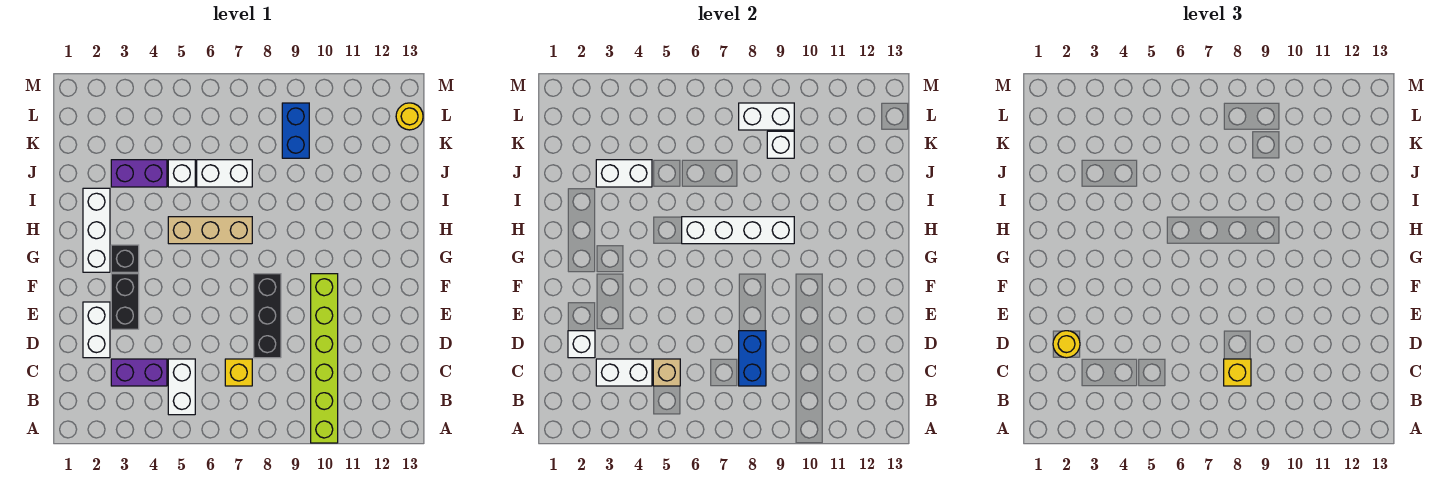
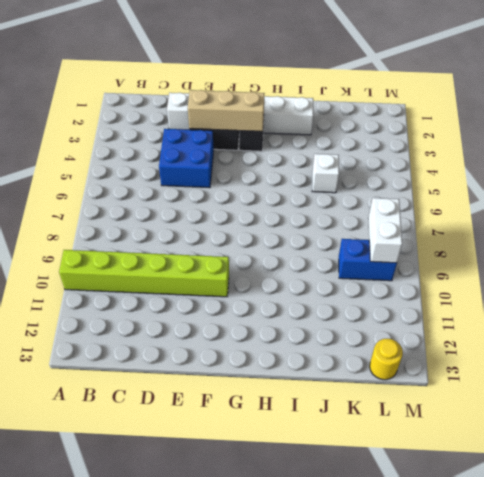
blue 2x2 brick [159,129,214,188] -> none
tan 1x3 brick [188,90,264,132] -> tan 1x3 brick turned to [168,217,252,244]
none -> white 1x2 brick [168,359,195,415]
none -> purple 1x2 brick [111,359,167,386]
none -> yellow 1x1 brick [225,359,252,386]

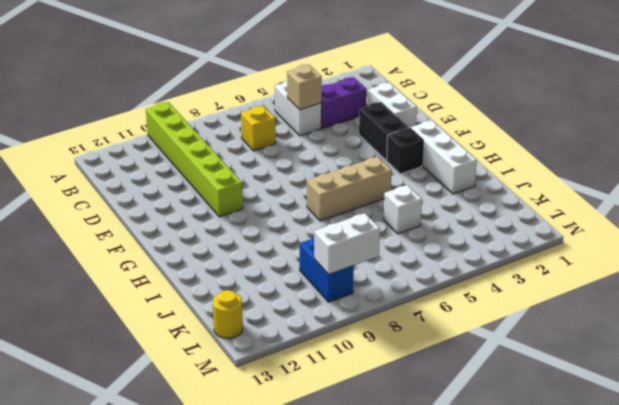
none -> black 1x3 brick [254,274,281,358]
none -> purple 1x2 brick [111,160,167,187]
none -> white 1x2 brick [197,160,252,187]

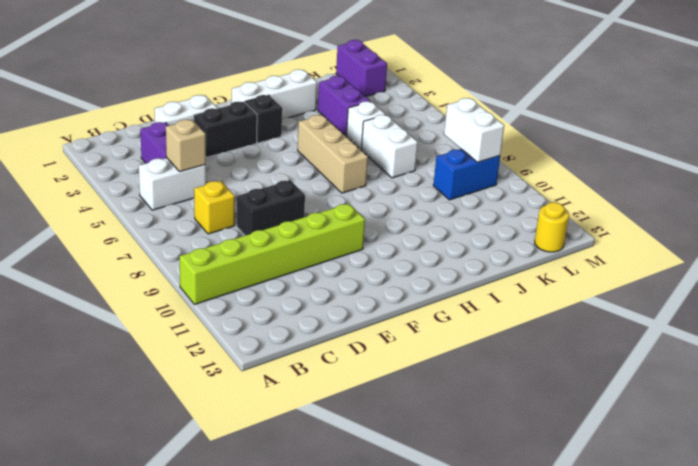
black 1x2 brick [237,180,305,236] -> black 1x3 brick [254,274,281,358]
purple 1x2 brick [336,40,387,97] -> none
none -> white 1x2 brick [596,359,652,386]
none -> blue 1x2 brick [739,331,766,386]
none -> white 1x1 brick [568,331,595,358]

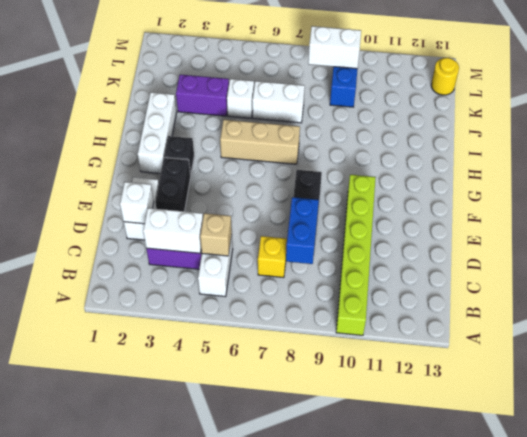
none -> white 1x4 brick [682,217,794,244]
none -> white 1x2 brick [596,160,652,187]
none -> white 1x1 brick [767,131,794,158]

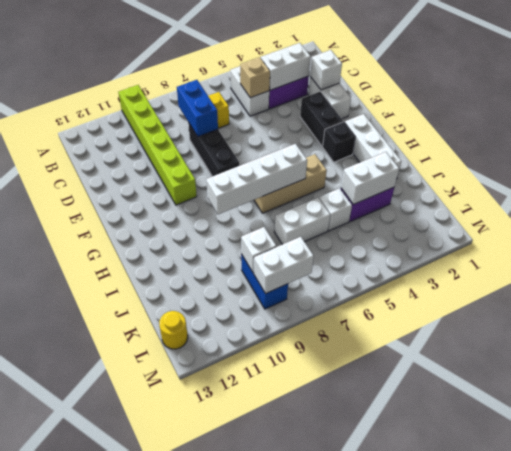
none -> yellow 1x1 brick [1224,359,1251,386]
none -> yellow 1x1 round brick [1053,331,1080,358]

